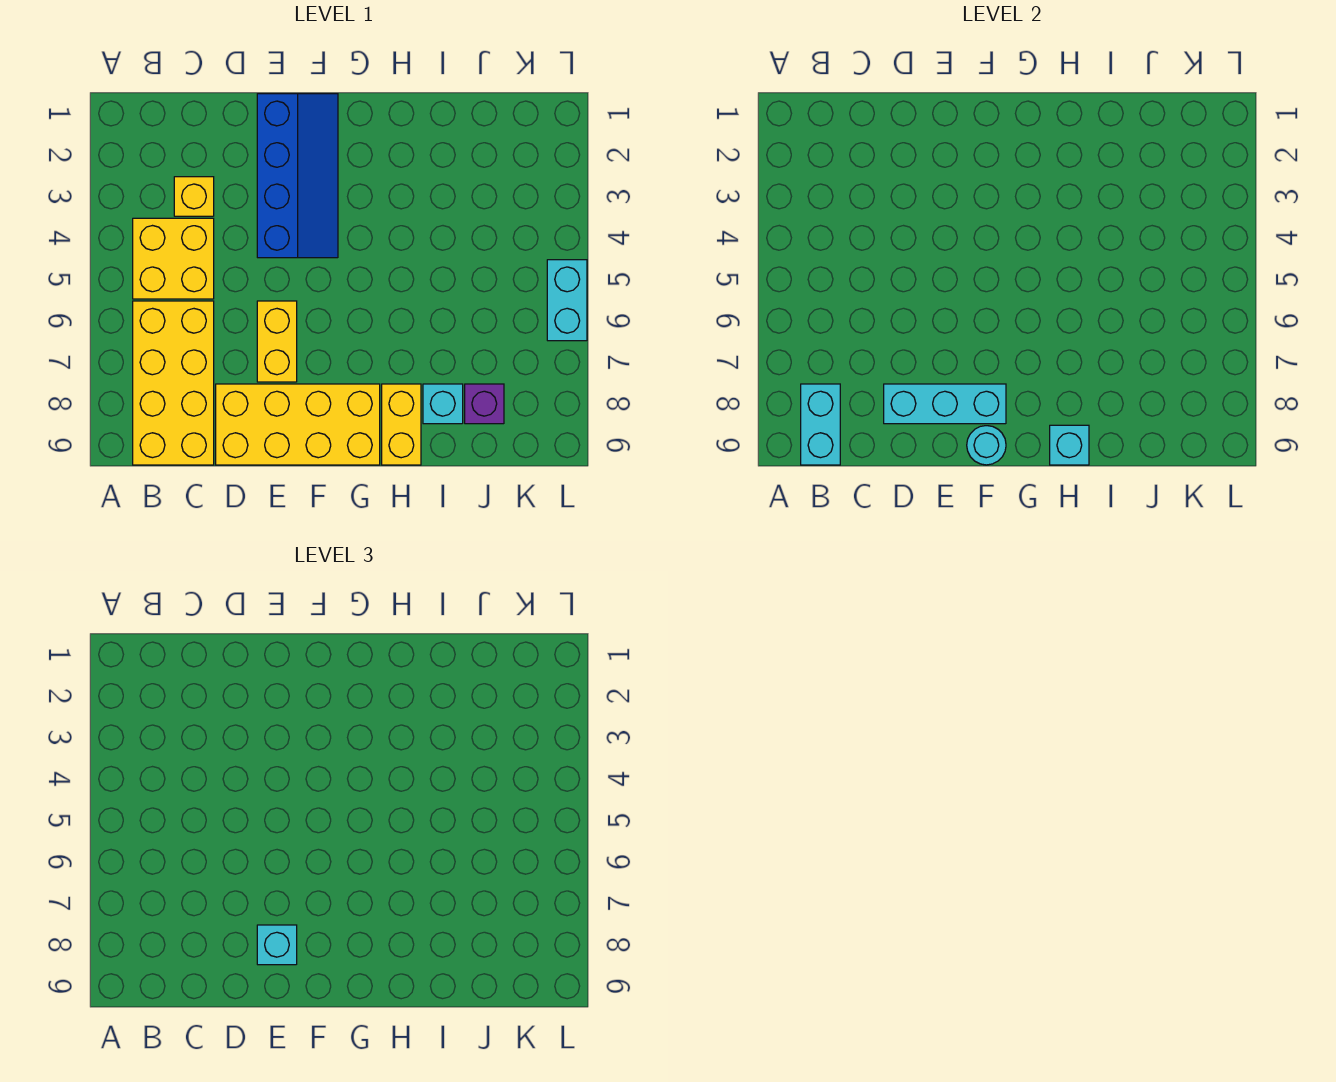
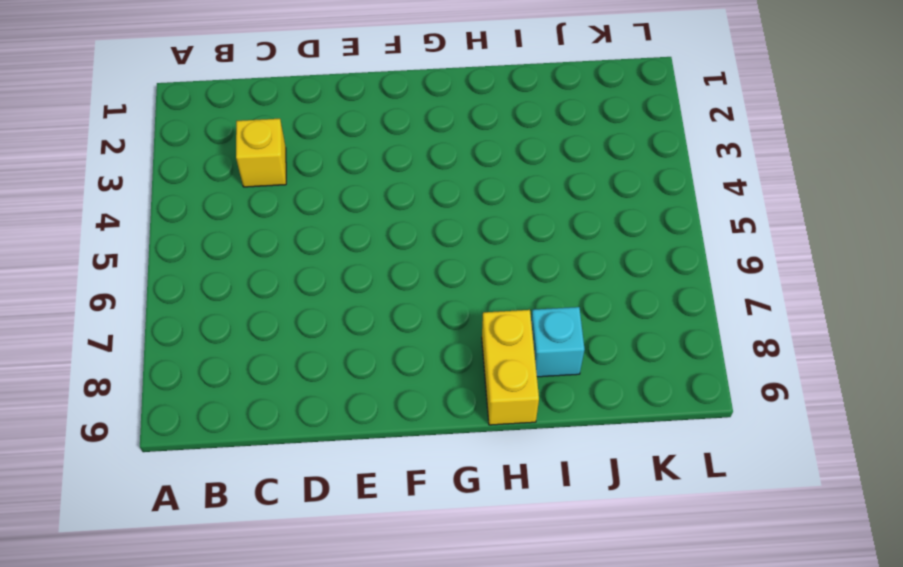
none -> yellow 2x2 brick [133,218,214,299]
none -> yellow 2x4 brick [133,301,214,465]
none -> yellow 2x4 brick [216,384,380,465]

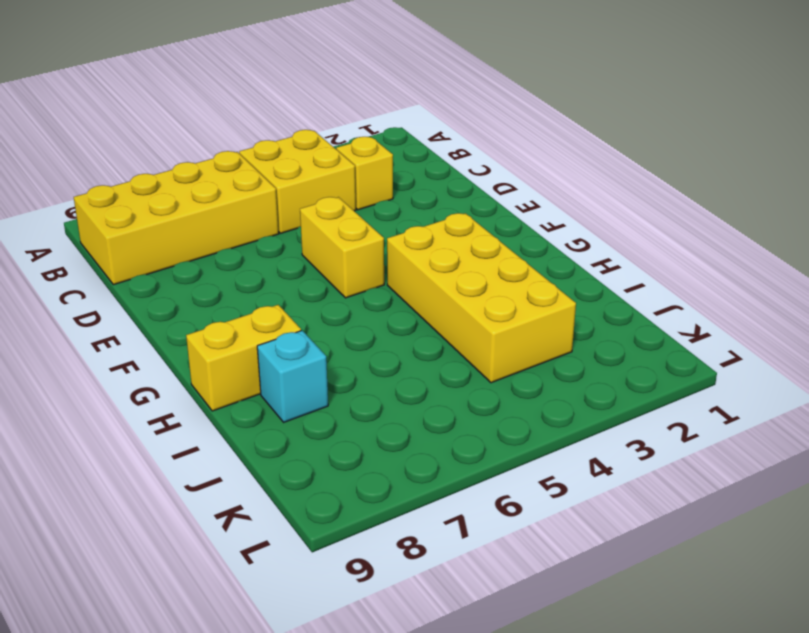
yellow 1x2 brick [300,197,384,298] -> yellow 1x2 brick turned to [257,301,297,382]
yellow 2x4 brick [387,213,576,383] -> yellow 2x4 brick moved to [216,384,380,465]
none -> blue 2x4 slope [257,94,338,258]
none -> purple 1x1 brick [465,384,504,424]
none -> cyan 1x2 brick [547,260,587,341]

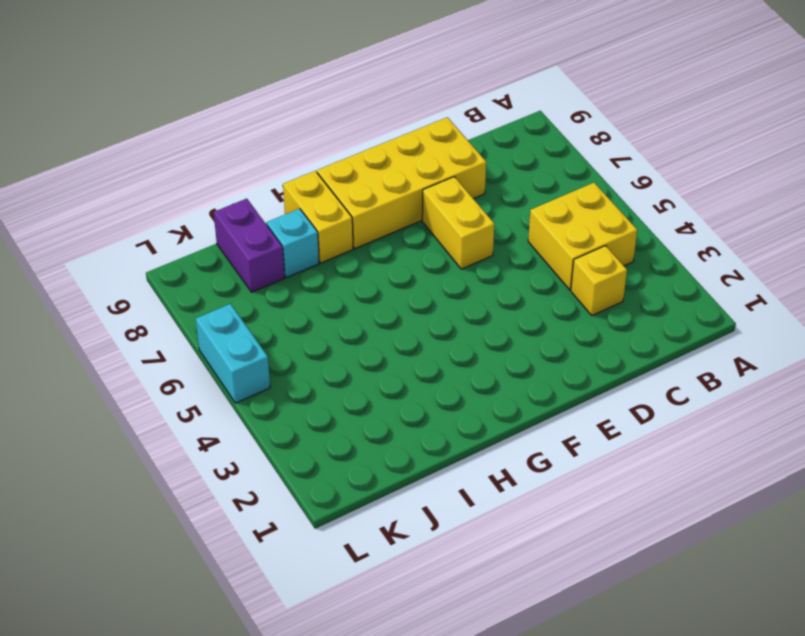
purple 1x2 brick [214,199,285,292] -> purple 1x1 brick [465,384,504,424]
none -> yellow 2x4 brick [133,301,214,465]
none -> blue 2x4 slope [257,94,338,258]
none -> cyan 1x2 brick [801,384,840,465]

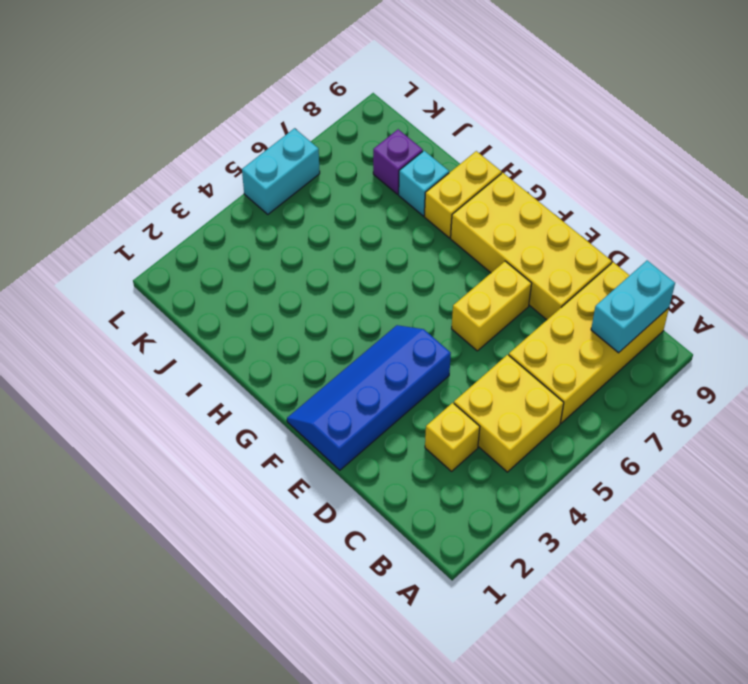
none -> cyan 1x3 brick [884,384,1006,424]
none -> cyan 1x1 round brick [967,426,1006,465]
none -> cyan 1x1 brick [1050,425,1089,465]

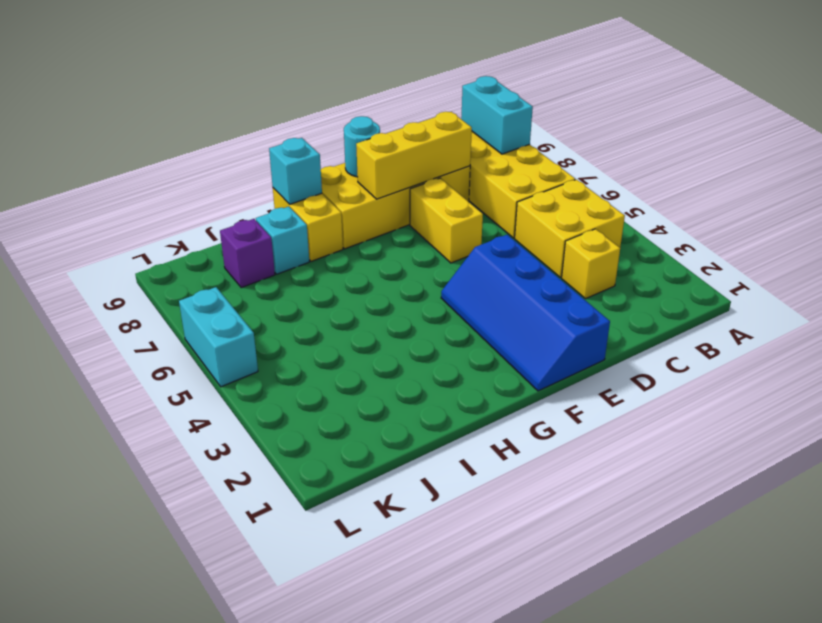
yellow 1x3 brick [356,112,472,199] -> cyan 1x3 brick [884,384,1006,424]
none -> cyan 1x1 brick [257,925,297,965]

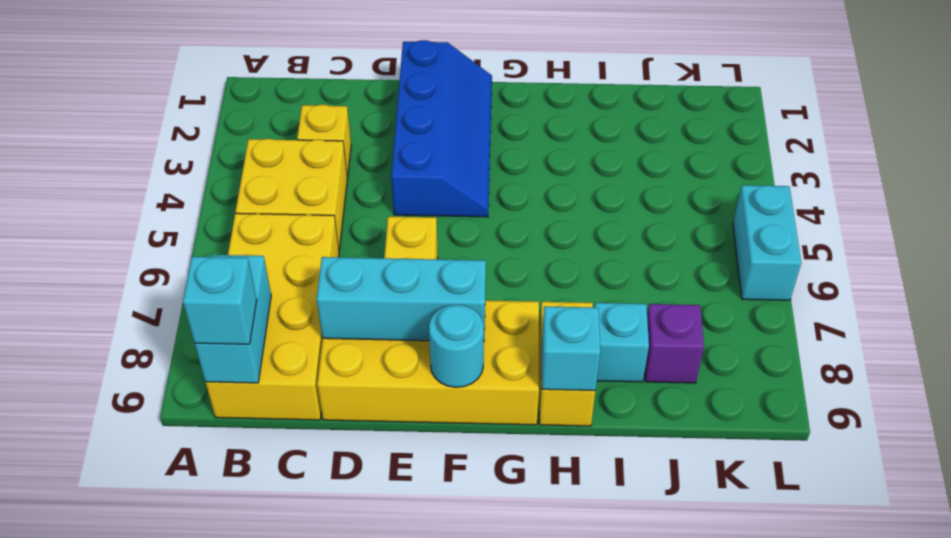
cyan 1x1 brick [183,257,257,344] -> cyan 1x1 brick moved to [257,925,297,965]

